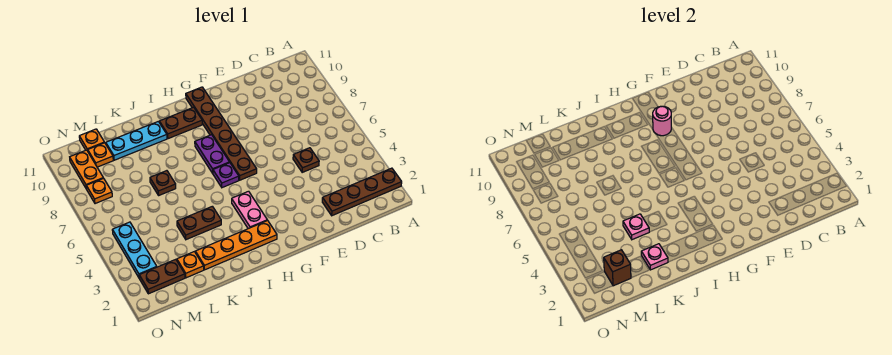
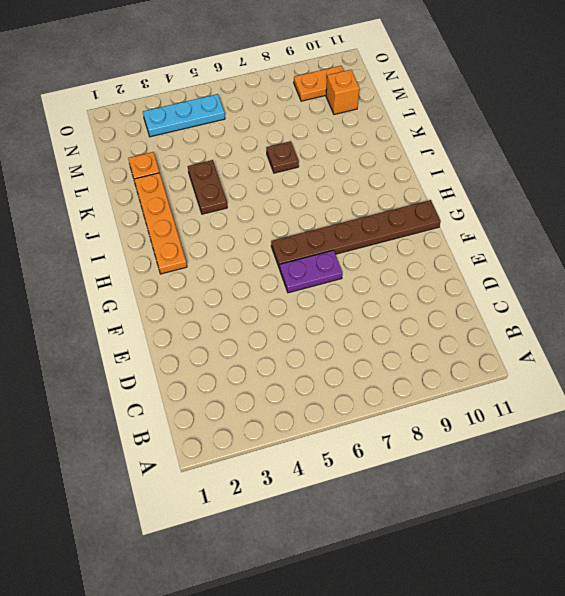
purple 1x2 plate [280,250,342,293] -> purple 1x2 plate moved to [195,135,230,173]
orange 1x1 brick [326,70,359,114] -> orange 1x1 plate [88,143,113,167]
none -> brown 1x4 plate [322,168,402,216]
none -> brown 1x1 plate [293,148,319,172]
none -> pink 1x2 plate [232,191,267,229]

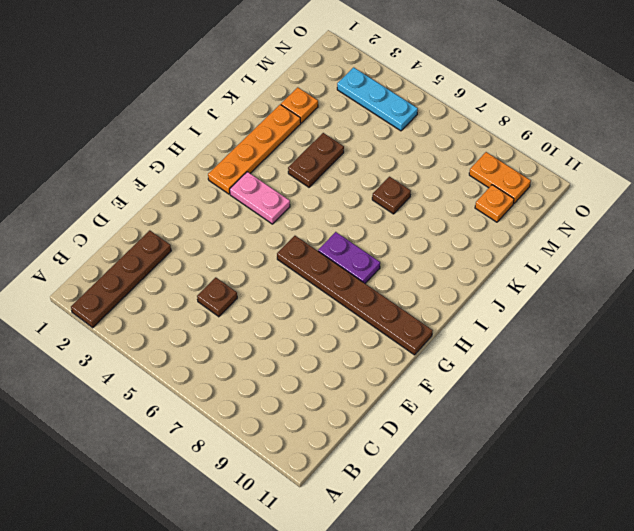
none -> purple 1x1 plate [213,163,239,188]
none -> brown 1x2 plate [159,107,202,139]
none -> cyan 1x3 plate [106,122,167,160]

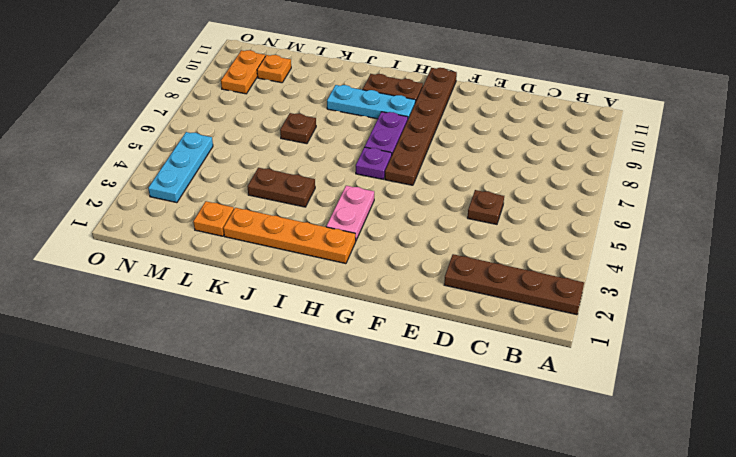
cyan 1x3 plate [327,85,416,119] -> cyan 1x3 plate moved to [106,122,167,160]
none -> brown 1x2 plate [139,259,185,294]
none -> orange 1x1 plate [79,129,104,151]
none -> orange 1x1 plate [86,178,112,204]

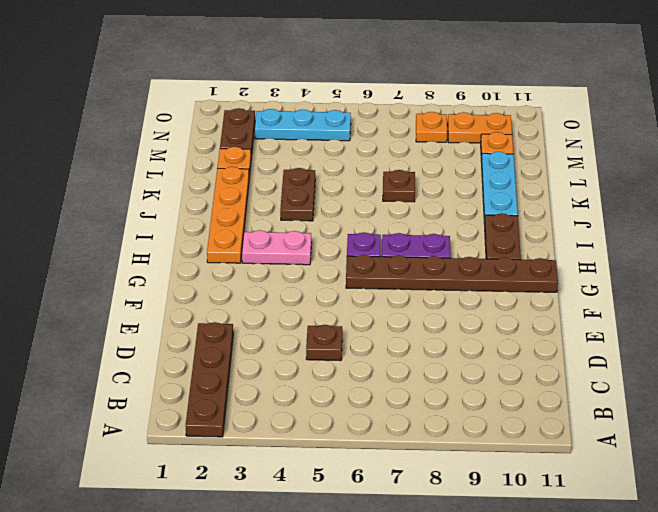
none -> orange 1x1 plate [79,129,104,151]
none -> pink 1x1 round brick [653,106,671,136]
none -> pink 1x1 plate [641,244,668,270]

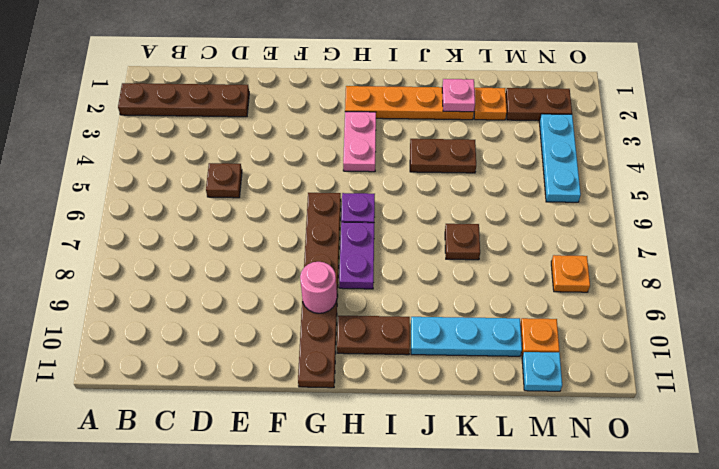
cyan 1x1 plate [522,352,562,391] -> orange 1x1 plate [79,129,104,151]
none -> orange 1x2 plate [70,150,103,189]
none -> pink 1x1 plate [623,214,649,240]
none -> brown 1x1 brick [604,250,631,286]

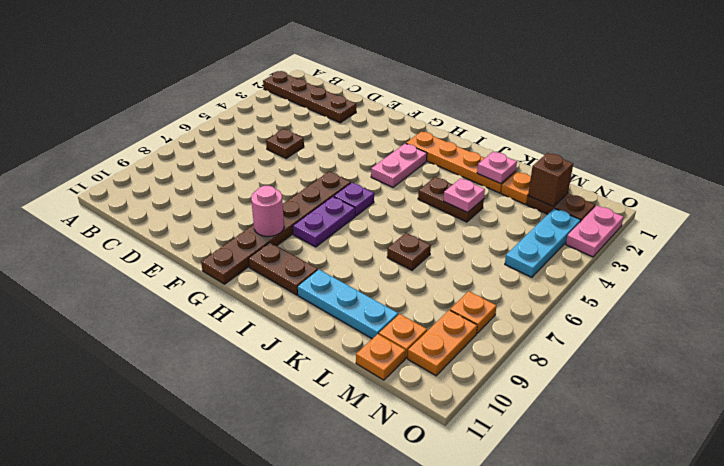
pink 1x2 plate [566,206,624,257] -> none

